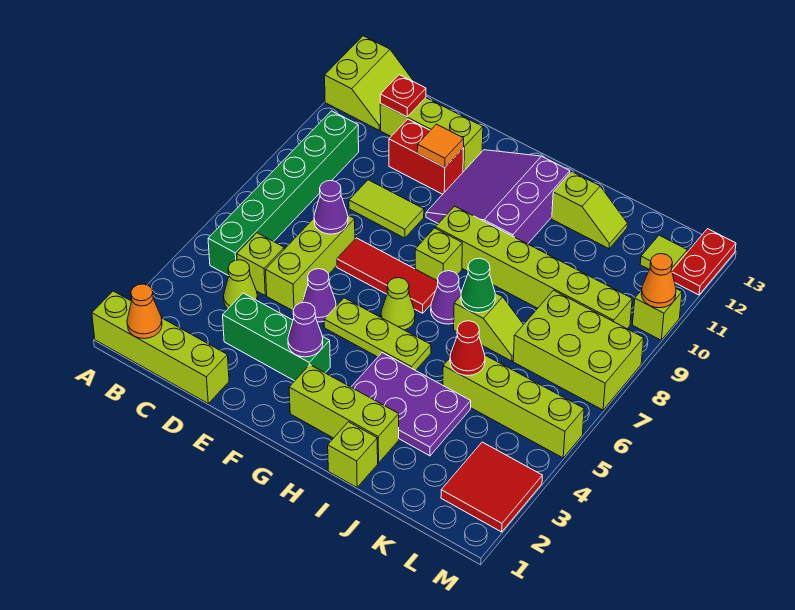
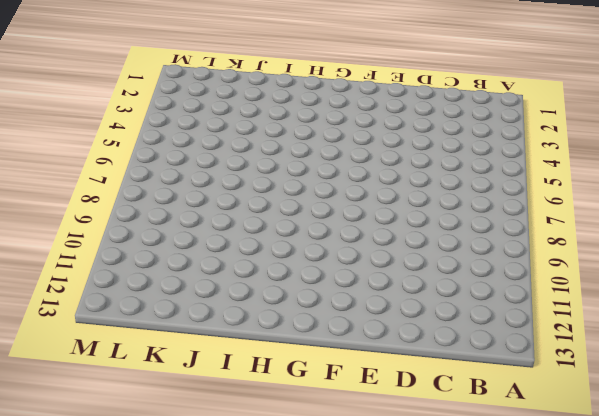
none -> lime 1x4 brick [92,291,229,403]
none -> lime 2x2 slope [325,36,414,130]
none -> green 1x6 brick [208,111,359,276]
none -> lime 1x1 cone [224,260,258,308]

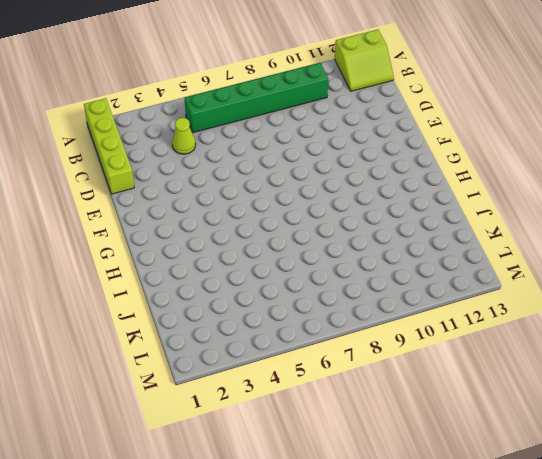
none -> lime 1x1 brick [237,233,284,295]
none -> lime 1x3 brick [380,98,483,172]
none -> green 1x3 brick [223,293,330,381]
none -> lime 1x3 brick [266,215,355,311]

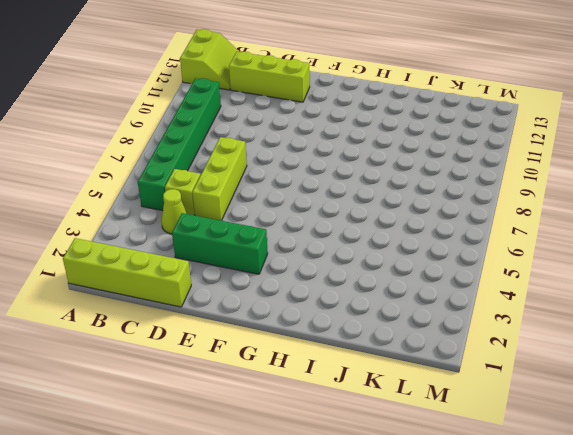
none -> lime 1x2 tile [349,180,424,238]
none -> red 1x2 brick [389,119,464,194]
none -> purple 1x1 cone [303,269,336,322]
none -> red 1x3 tile [337,238,438,313]

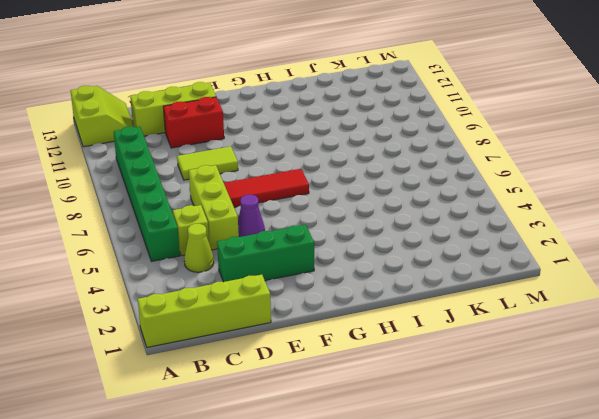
none -> lime 1x3 plate [324,298,431,371]
none -> purple 3x3 slope [426,150,570,244]
none -> lime 1x3 brick [289,365,399,463]
none -> lime 1x1 cone [381,278,415,330]

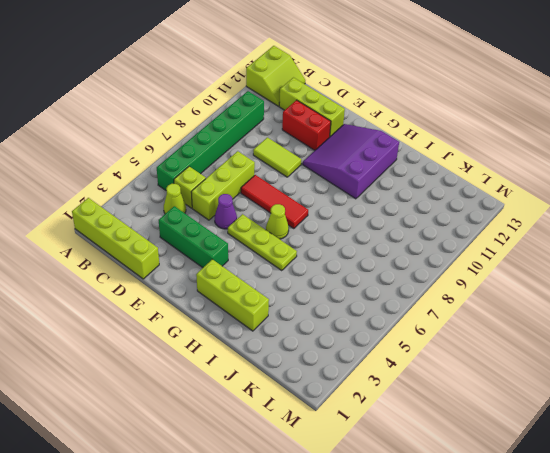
none -> lime 1x1 brick [415,228,462,281]
none -> lime 1x6 brick [435,206,632,329]
none -> purple 2x3 plate [351,353,471,456]
none -> purple 1x1 cone [431,271,461,324]

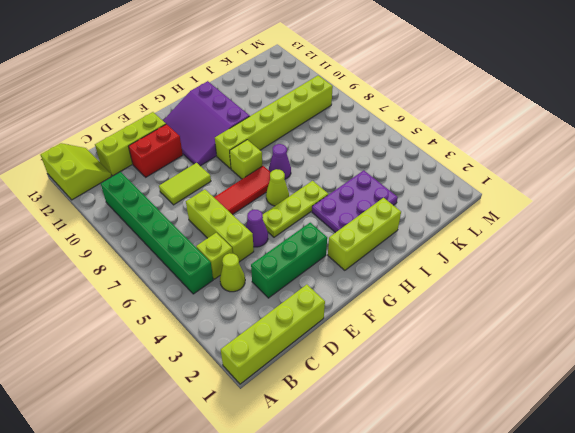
none -> lime 1x1 brick [328,422,378,487]
none -> lime 1x2 slope [454,293,524,361]
none -> lime 1x2 slope [552,172,627,249]
none -> lime 1x4 brick [443,355,584,458]

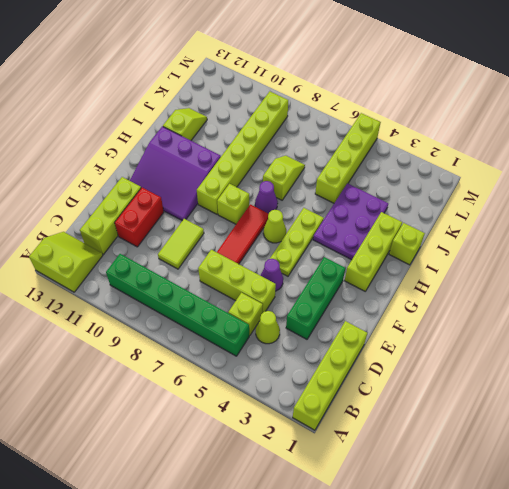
none -> lime 2x3 brick [513,290,644,410]
none -> red 2x2 tile [441,442,542,532]
none -> lime 1x1 tile [640,235,687,270]
none -> lime 1x1 brick [632,289,682,340]

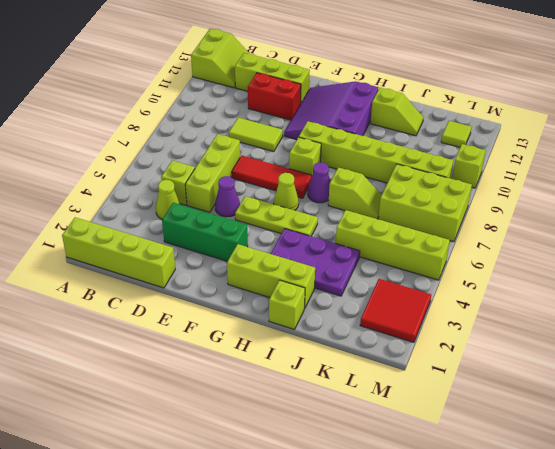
none -> green 1x6 brick [208,111,359,276]
none -> red 1x2 plate [672,229,736,295]
none -> orange 1x1 cone [127,284,162,339]
none -> red 1x1 plate [380,75,426,117]

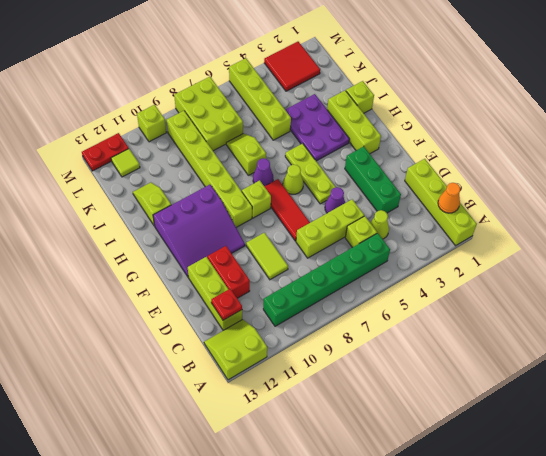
none -> purple 1x1 cone [314,180,348,234]
none -> orange 1x1 tile [417,124,464,167]
none -> purple 1x1 cone [288,302,323,357]
none -> green 1x1 cone [461,258,495,313]

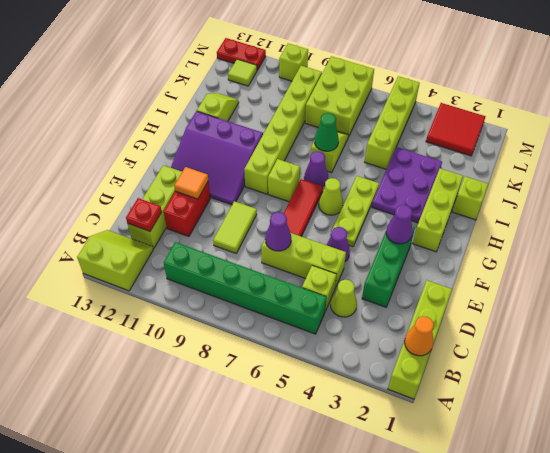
none -> red 1x1 cone [450,321,485,376]
none -> orange 1x1 cone [641,254,676,308]

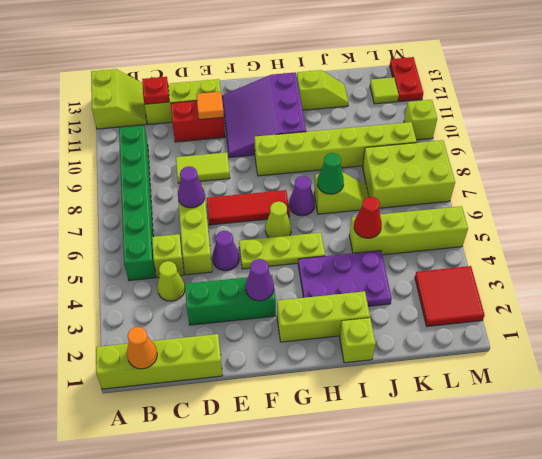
none -> lime 1x1 brick [415,228,462,281]
none -> orange 1x1 cone [641,254,676,308]

